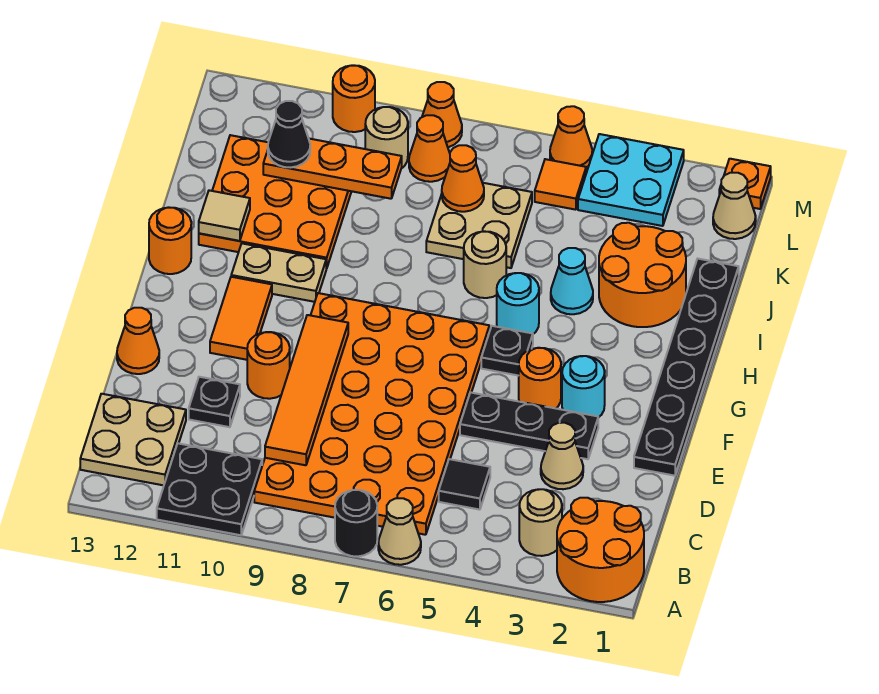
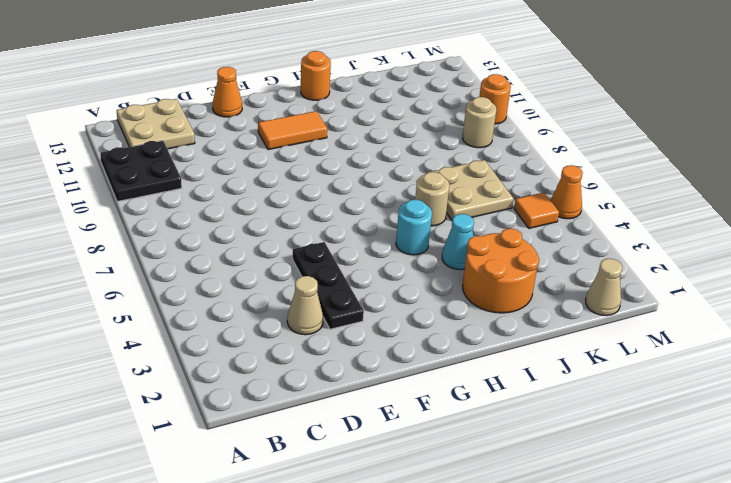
none -> orange 2x2 round brick [557,498,644,602]
none -> tan 1x1 cone [378,498,421,565]
none -> black 1x1 round brick [335,490,377,556]
none -> tan 1x1 round brick [519,489,562,556]

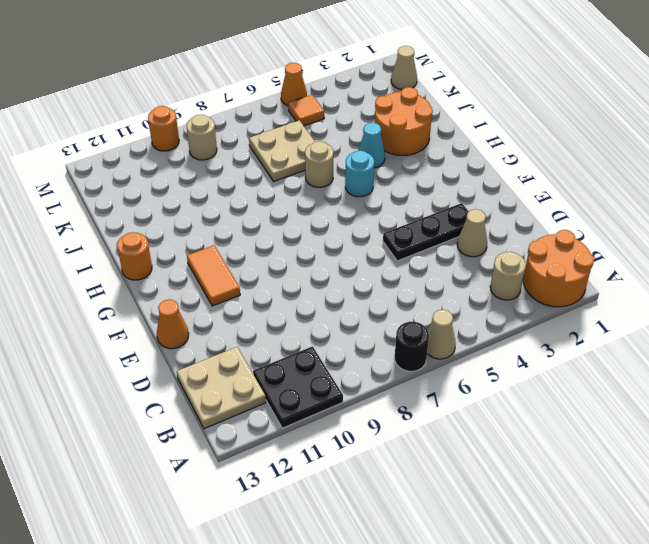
none -> orange 4x6 plate [254,293,489,535]
none -> black 1x1 tile [439,459,490,510]
none -> black 1x1 plate [189,377,240,427]
none -> black 1x6 plate [634,259,739,476]

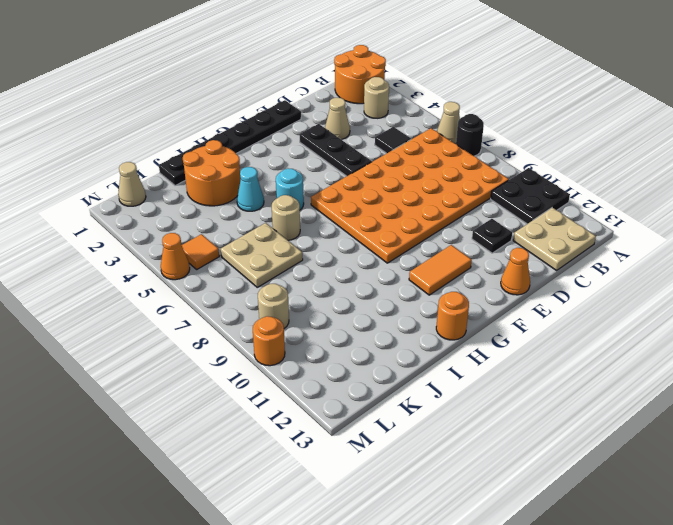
none -> orange 1x1 round brick [247,332,290,399]
none -> cyan 1x1 round brick [562,356,605,418]
none -> orange 1x1 round brick [519,348,561,408]
none -> black 1x1 plate [481,326,533,376]

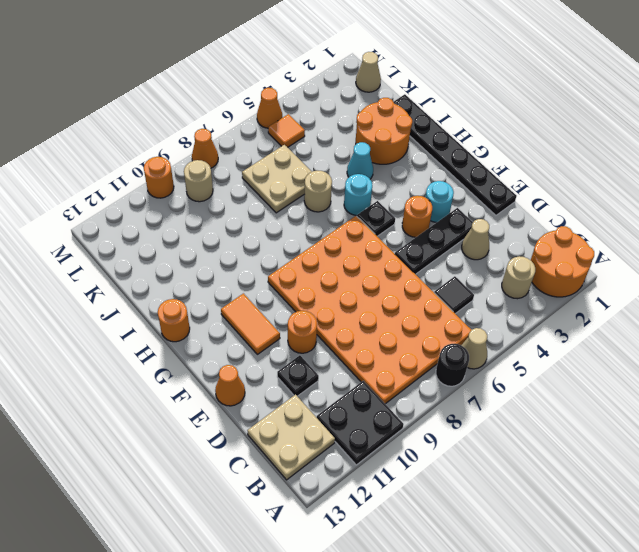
none -> tan 1x2 plate [231,243,327,302]
none -> orange 3x3 plate [199,135,352,268]
none -> cyan 2x2 plate [578,134,684,226]
none -> orange 1x1 cone [409,115,450,182]

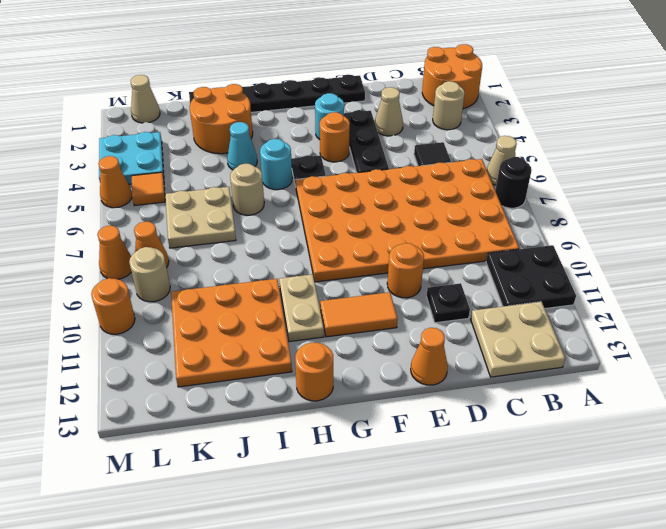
none -> orange 1x1 plate [719,159,771,209]
none -> orange 1x4 tile [265,315,348,465]
none -> tan 1x1 tile [199,190,250,241]
none -> orange 1x1 cone [442,145,484,212]

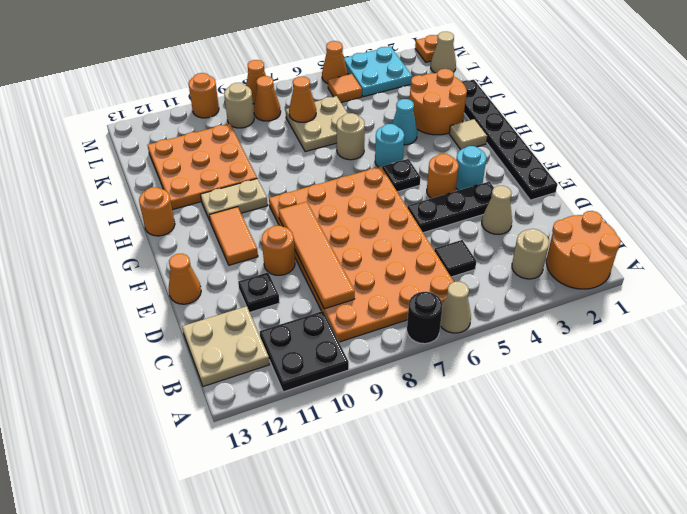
tan 1x1 tile [449,119,487,150] -> tan 1x1 tile moved to [199,190,250,241]
none -> orange 1x3 plate [263,139,402,199]
none -> black 1x1 cone [268,101,310,167]

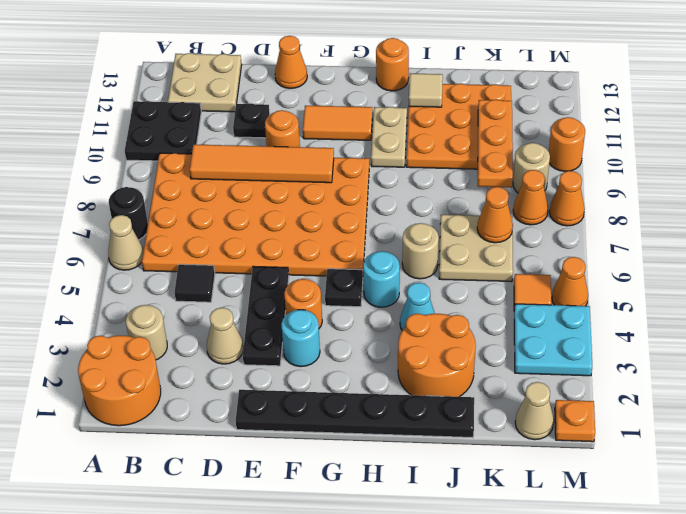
none -> black 1x1 cone [268,101,310,167]

